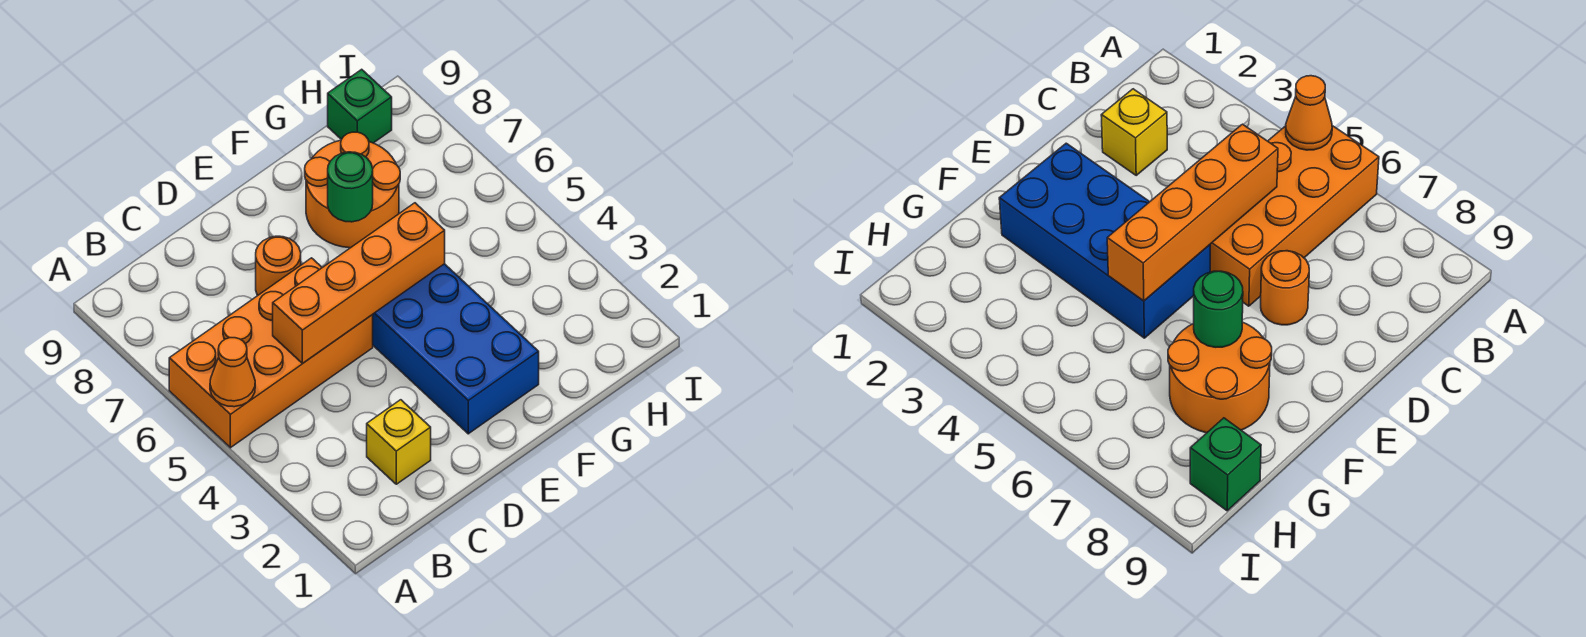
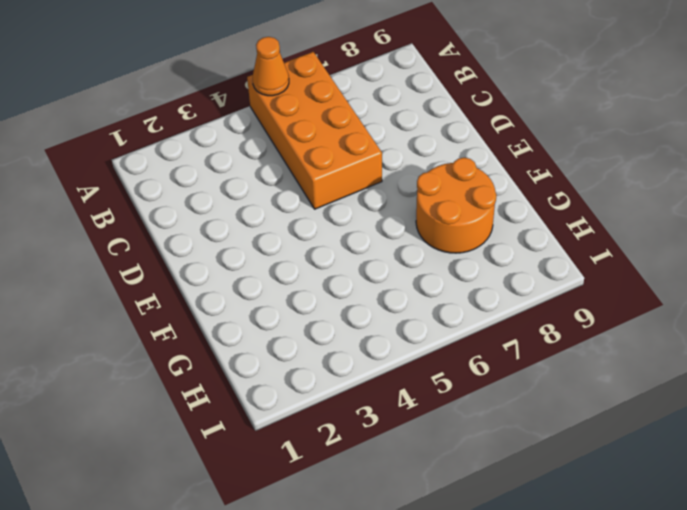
none -> yellow 1x1 brick [367,400,431,484]
none -> orange 1x1 round brick [256,236,301,295]

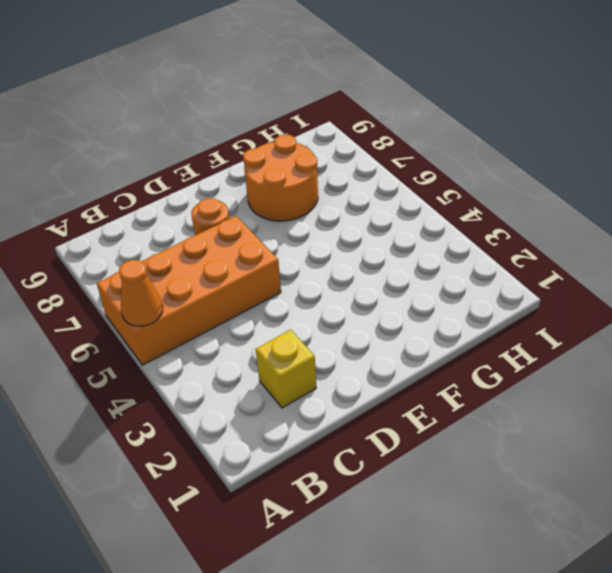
none -> blue 2x4 brick [372,264,539,434]
none -> green 1x1 brick [328,69,392,143]

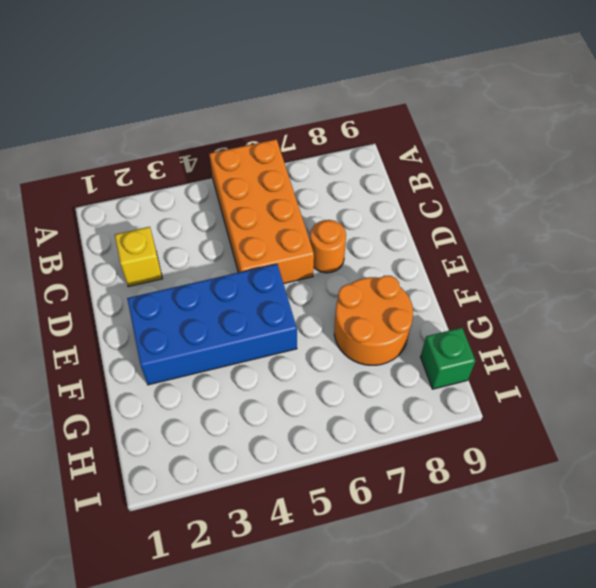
none -> orange 1x1 cone [210,338,255,407]
none -> orange 1x4 brick [273,203,445,363]

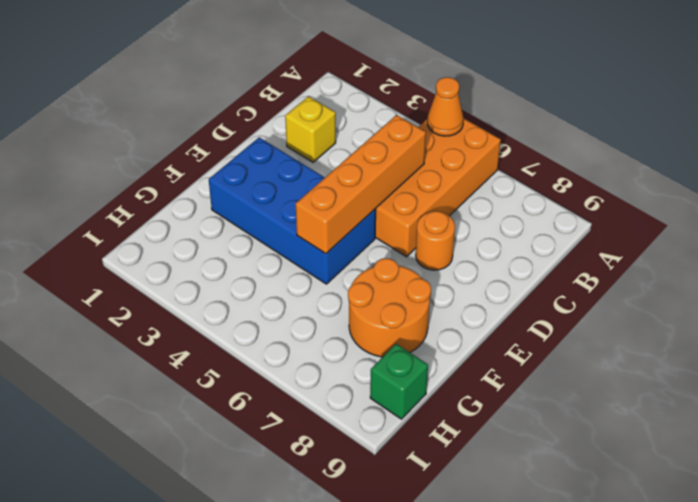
none -> green 1x1 round brick [328,152,373,222]

